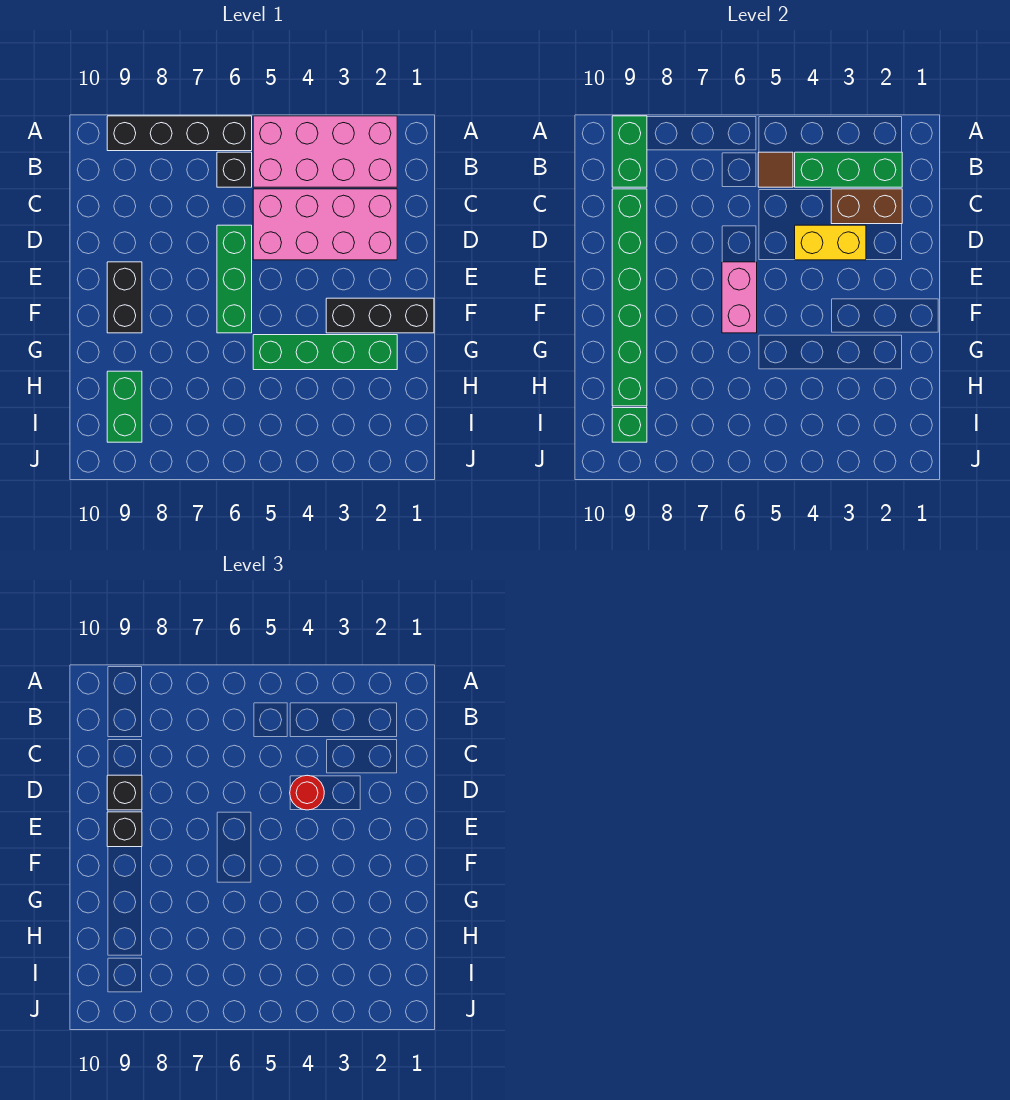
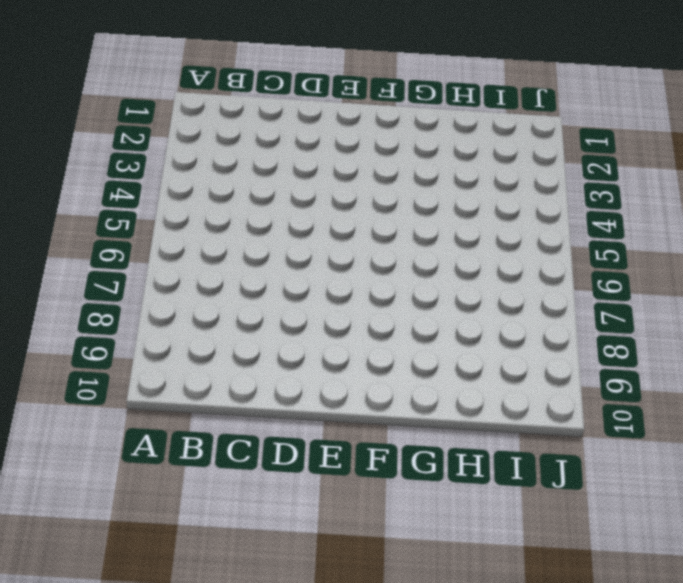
none -> pink 2x4 brick [253,116,397,187]
none -> black 1x4 brick [107,116,252,151]
none -> black 1x1 brick [217,152,252,187]

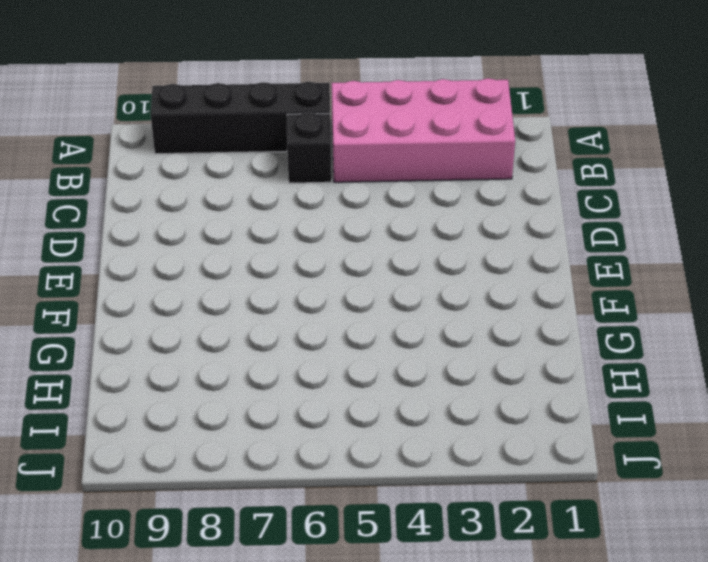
none -> pink 2x4 brick [253,189,397,260]
none -> green 1x3 brick [217,225,252,333]
none -> black 1x2 brick [107,262,142,333]

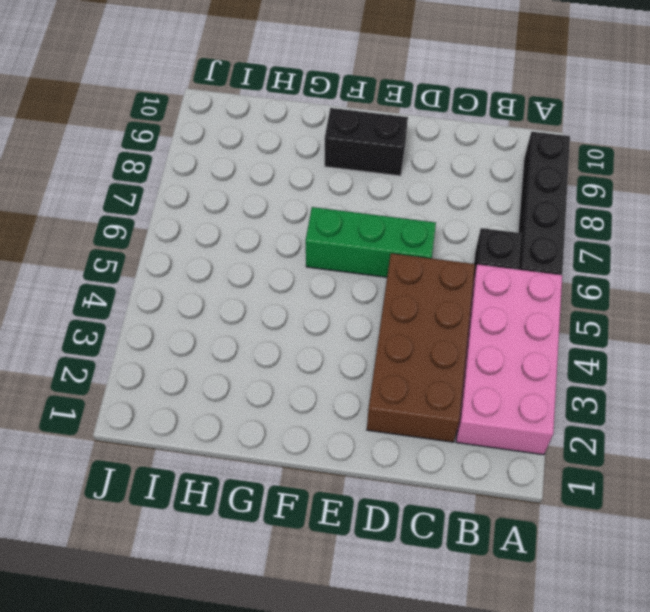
brown 2x4 brick [367,253,475,442] -> pink 2x4 brick [253,189,397,260]
none -> black 1x3 brick [326,298,434,333]
none -> green 1x4 brick [253,335,397,370]
none -> green 1x2 brick [107,371,142,442]

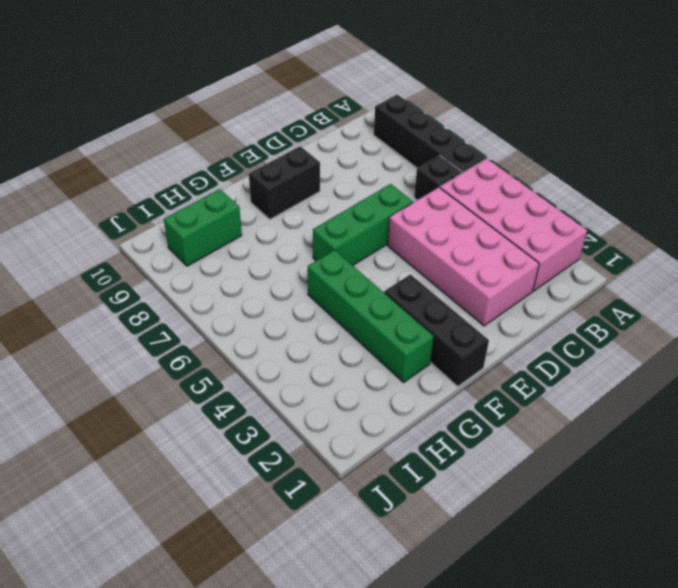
none -> green 1x2 brick [612,116,647,187]
none -> green 1x3 brick [795,152,902,187]
none -> brown 1x1 tile [758,152,793,187]

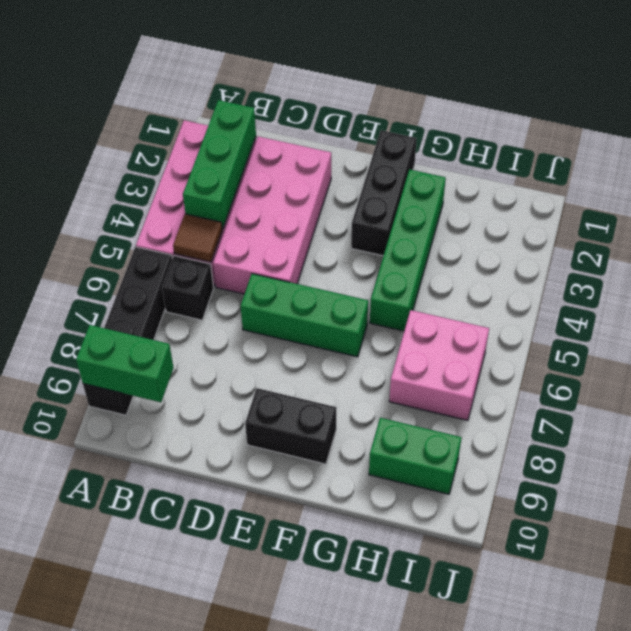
pink 2x2 brick [389,310,489,420] -> none
none -> brown 1x2 brick [831,189,902,224]
none -> green 1x6 brick [612,189,647,406]
none -> yellow 1x2 brick [795,225,866,260]

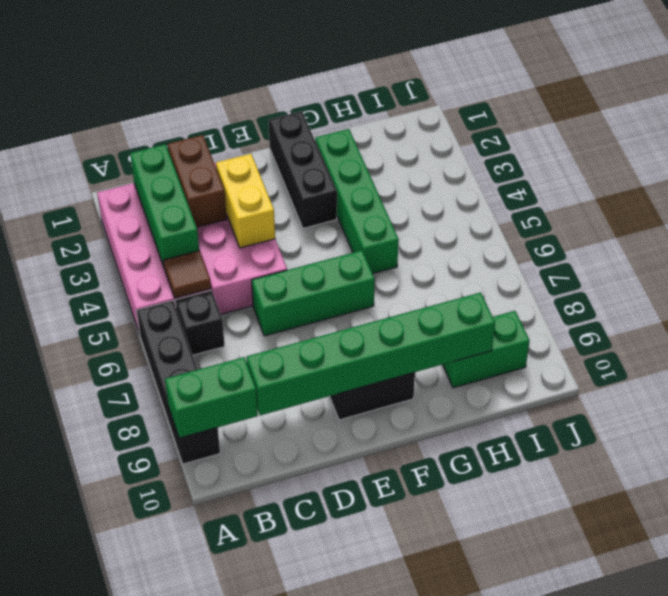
none -> pink 1x2 brick [722,262,757,333]
none -> green 1x1 brick [612,408,647,442]
none -> red 1x1 round brick [290,775,324,810]

